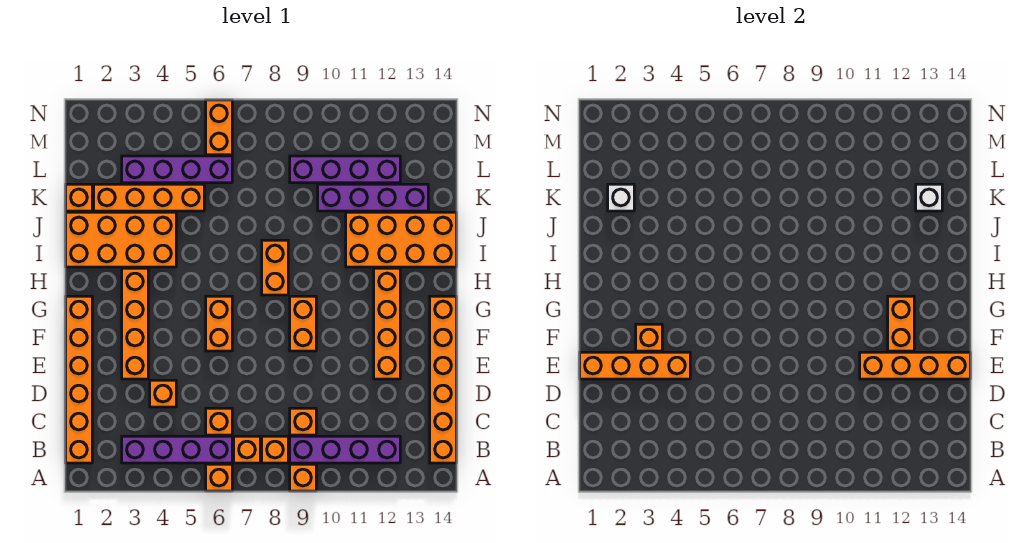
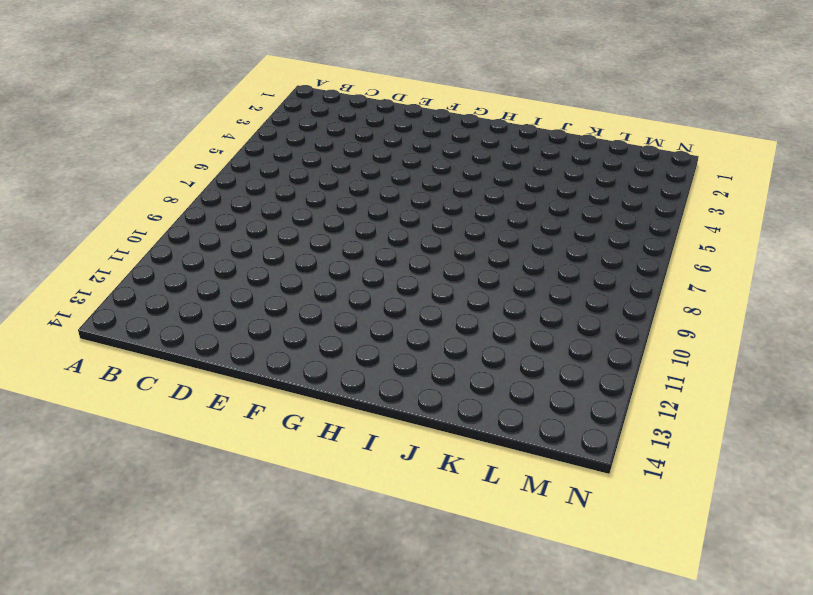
none -> orange 1x1 brick [206,464,232,491]
none -> orange 1x1 brick [290,464,316,491]
none -> orange 1x6 brick [66,296,92,463]
none -> purple 1x4 brick [122,436,232,463]

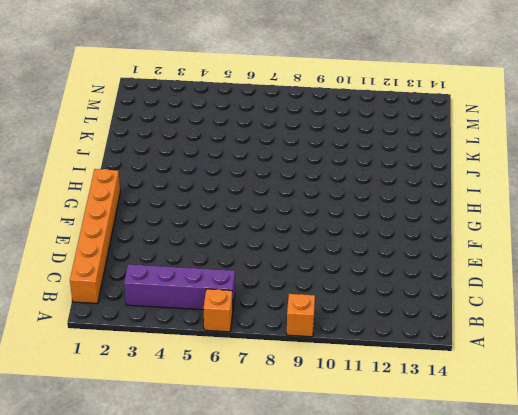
none -> orange 1x1 brick [234,436,260,463]
none -> orange 1x1 brick [262,436,288,463]
none -> purple 1x4 brick [290,436,400,463]
none -> orange 1x6 brick [430,296,456,463]

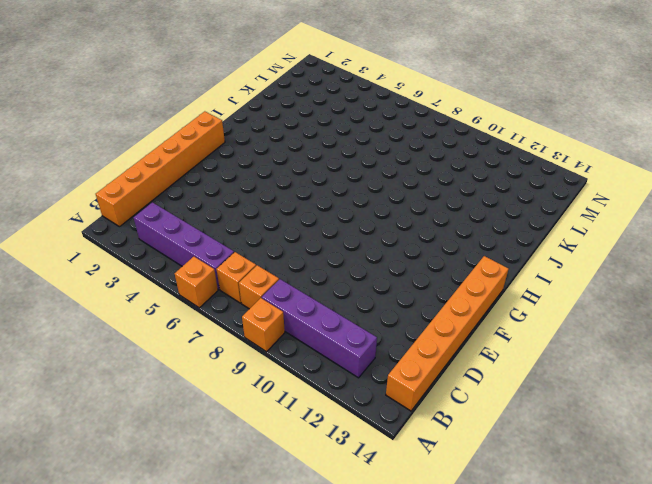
none -> orange 1x1 brick [206,408,232,435]
none -> orange 1x1 brick [290,408,316,435]
none -> orange 1x1 brick [150,380,176,407]
none -> orange 1x4 brick [122,268,148,379]

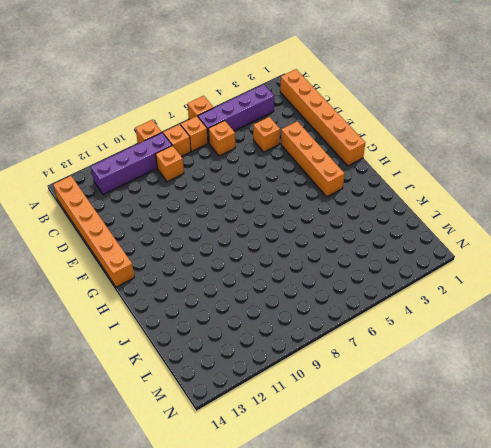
none -> orange 1x4 brick [374,268,400,379]
none -> orange 1x2 brick [206,296,232,351]
none -> orange 1x2 brick [290,296,316,351]
none -> orange 1x2 brick [262,240,288,295]

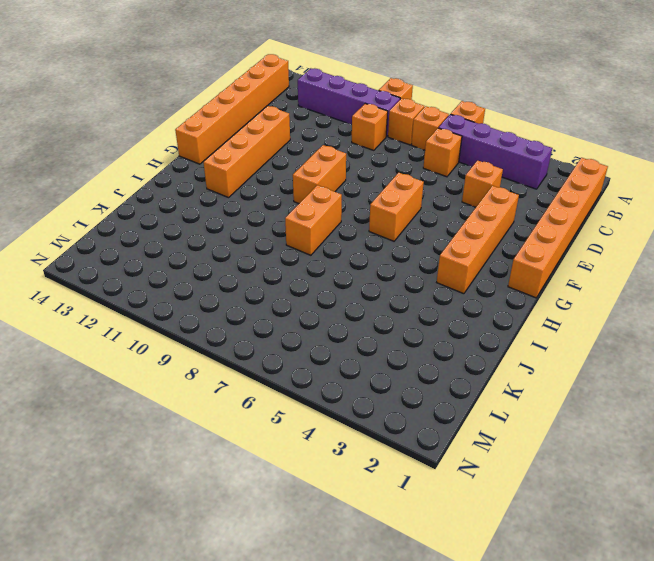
none -> orange 2x4 brick [66,212,176,267]
none -> orange 2x4 brick [346,212,456,267]
none -> orange 1x1 brick [66,184,92,211]
none -> orange 1x4 brick [94,184,204,211]

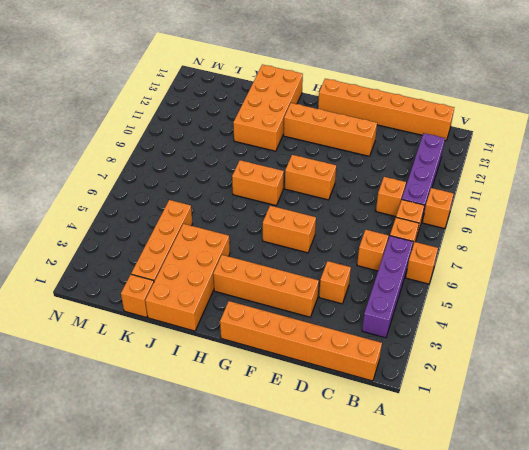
none -> purple 1x4 brick [318,184,428,211]
none -> purple 1x4 brick [122,156,232,183]
none -> purple 1x4 brick [290,156,400,183]
none -> orange 1x2 brick [206,100,232,155]

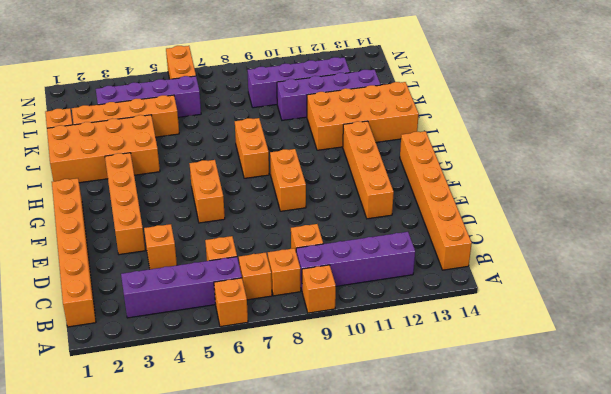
none -> orange 1x4 brick [580,352,690,379]
none -> orange 1x4 brick [860,352,970,379]
none -> orange 1x1 brick [636,324,662,351]
none -> orange 1x2 brick [888,296,914,351]

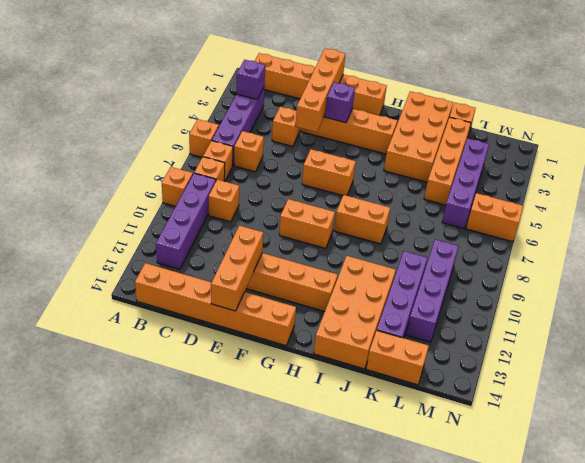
purple 1x1 brick [236,60,265,99] -> none
orange 1x3 brick [211,226,263,311] -> orange 1x4 brick [860,352,970,379]
purple 1x1 brick [325,82,355,123] -> orange 1x1 brick [636,324,662,351]
orange 1x2 brick [366,330,429,385] -> orange 1x2 brick moved to [888,296,914,351]
none -> white 1x1 brick [608,184,634,211]
none -> white 1x1 brick [916,184,942,211]

